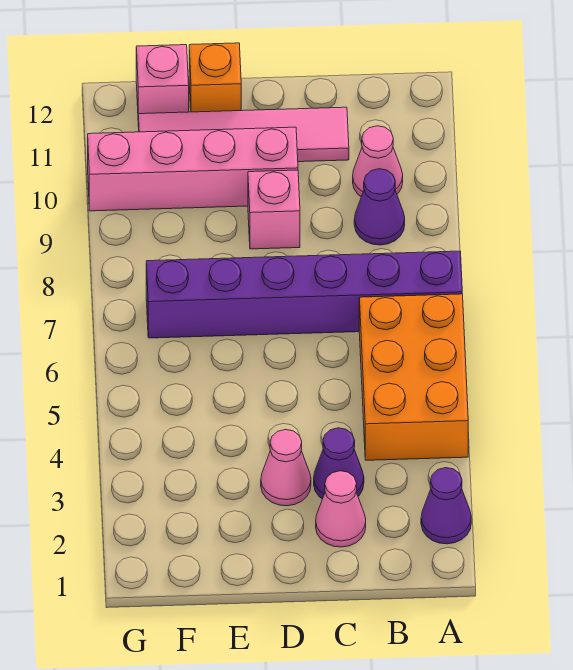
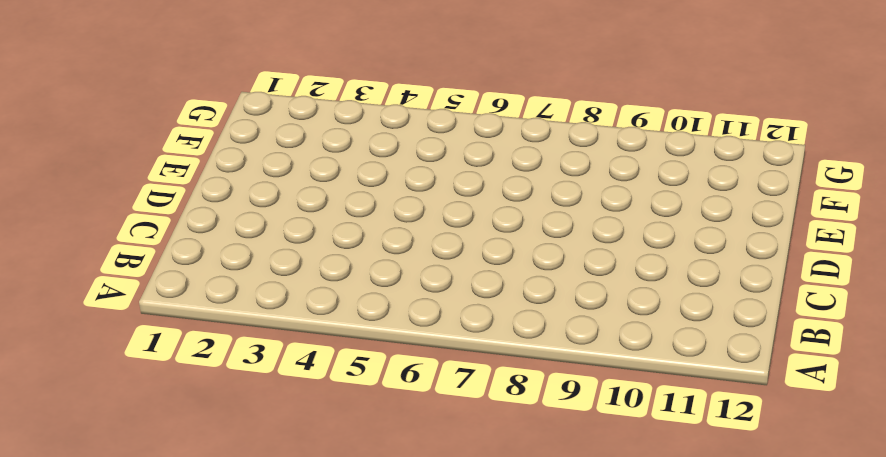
none -> purple 1x1 cone [421,468,471,544]
none -> orange 2x3 brick [359,294,468,460]
none -> purple 1x6 brick [146,251,462,338]

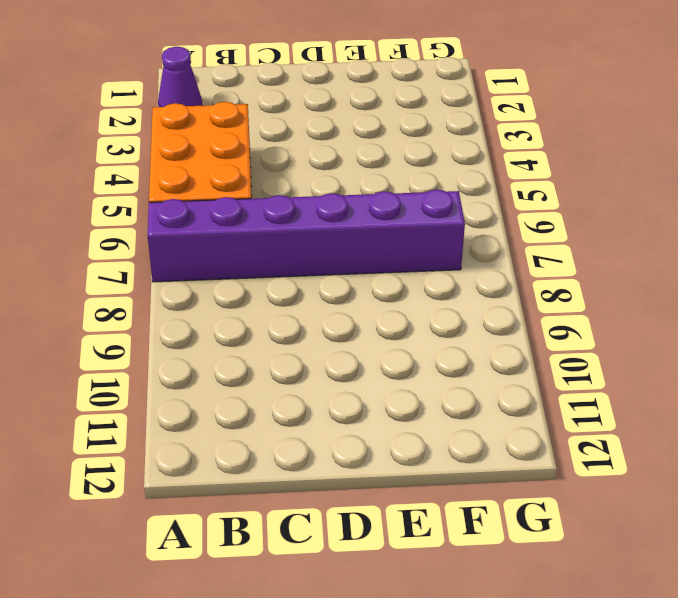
none -> purple 1x1 cone [354,169,405,245]
none -> pink 1x1 cone [353,126,403,197]
none -> pink 1x1 cone [316,471,366,547]

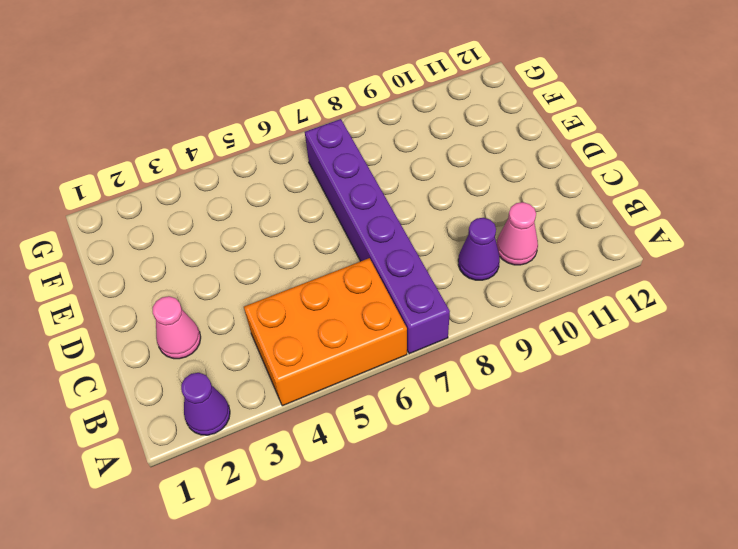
none -> purple 1x1 cone [314,428,364,499]
none -> pink 1x4 tile [138,107,349,162]
none -> pink 1x1 cone [261,430,311,506]

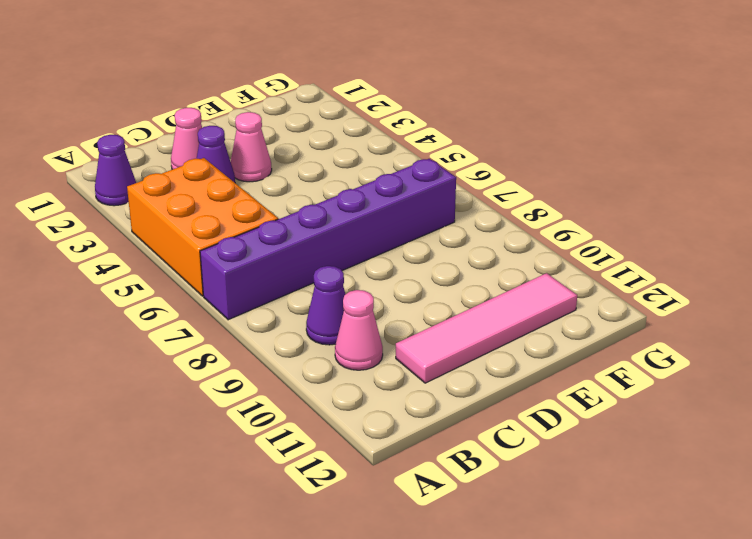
none -> pink 1x1 brick [248,170,300,249]
none -> pink 1x4 brick [88,127,298,211]
none -> orange 1x1 brick [189,43,241,112]

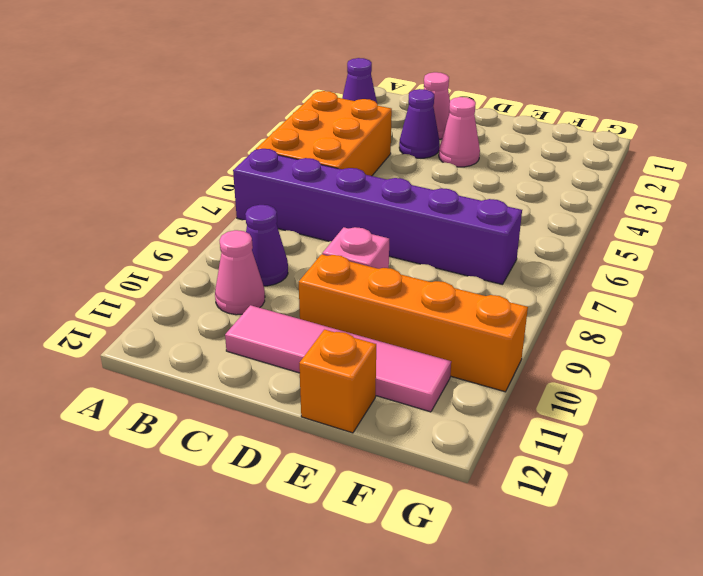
orange 1x4 brick [299,254,528,392] -> pink 1x4 brick [88,127,298,211]
none -> pink 1x1 brick [136,45,189,114]

